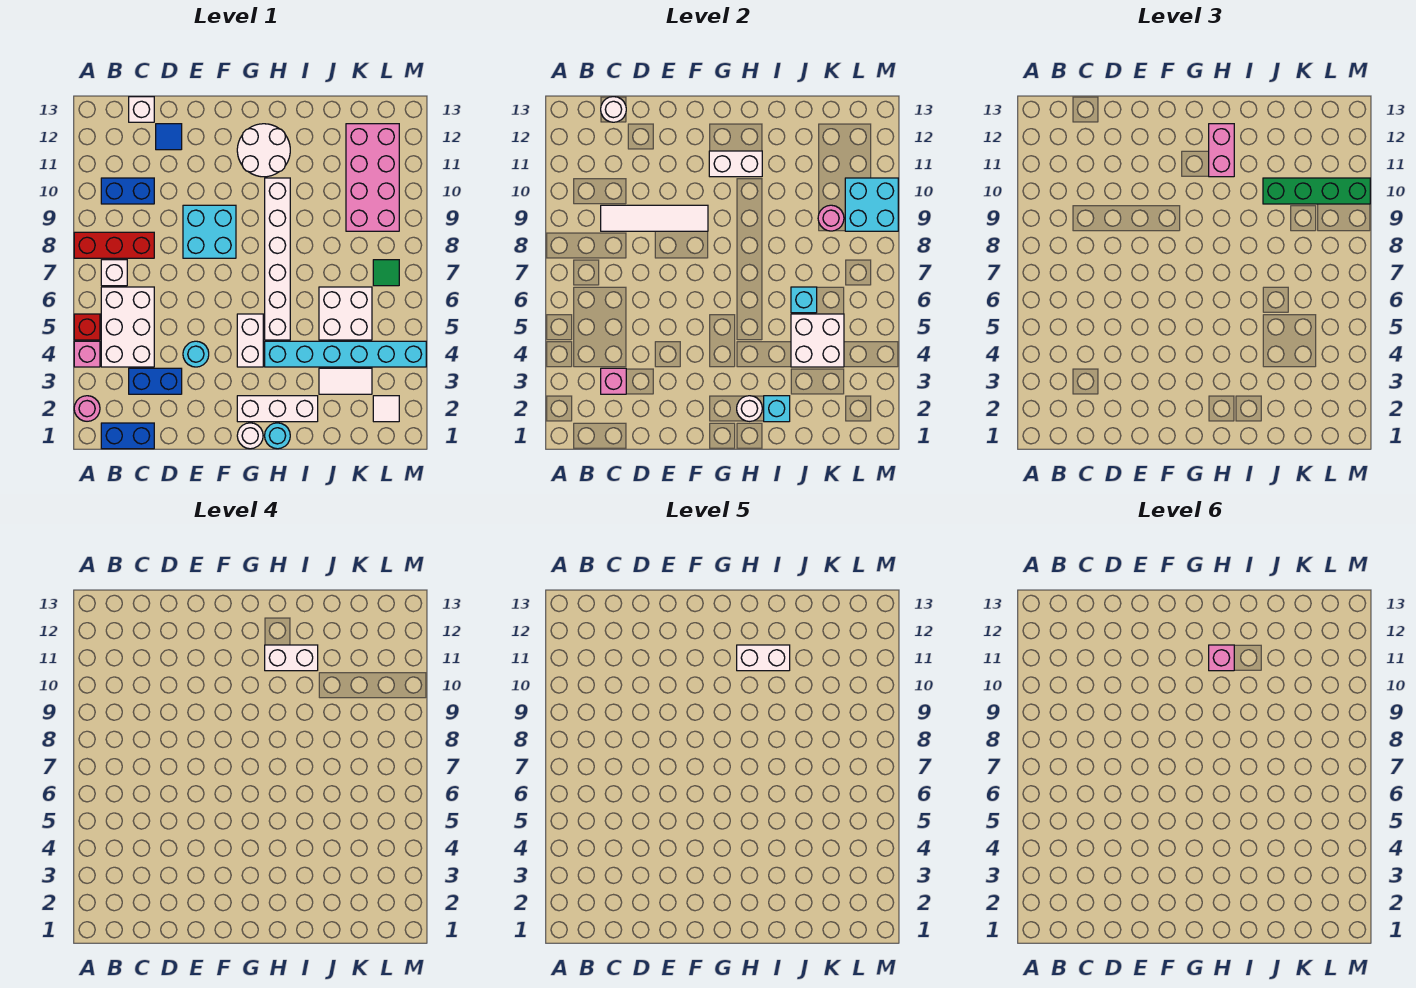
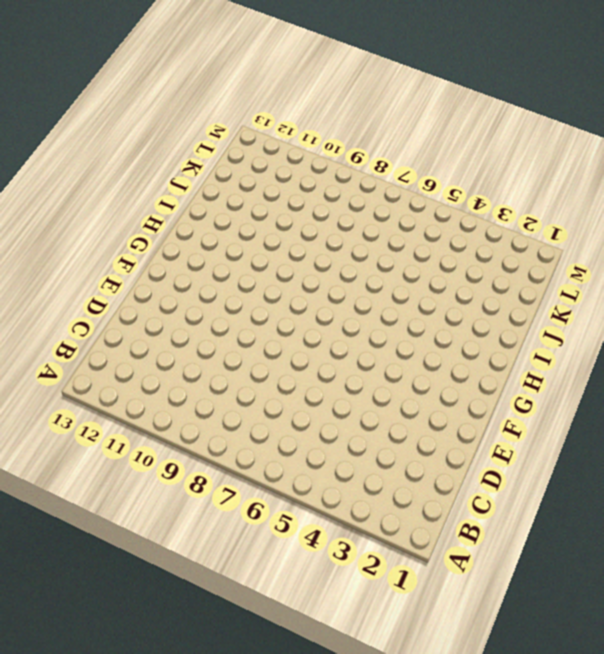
none -> pink 1x1 round brick [74,396,100,421]
none -> pink 1x1 brick [74,341,100,367]
none -> red 1x1 brick [74,314,100,340]
none -> red 1x3 brick [74,232,154,258]

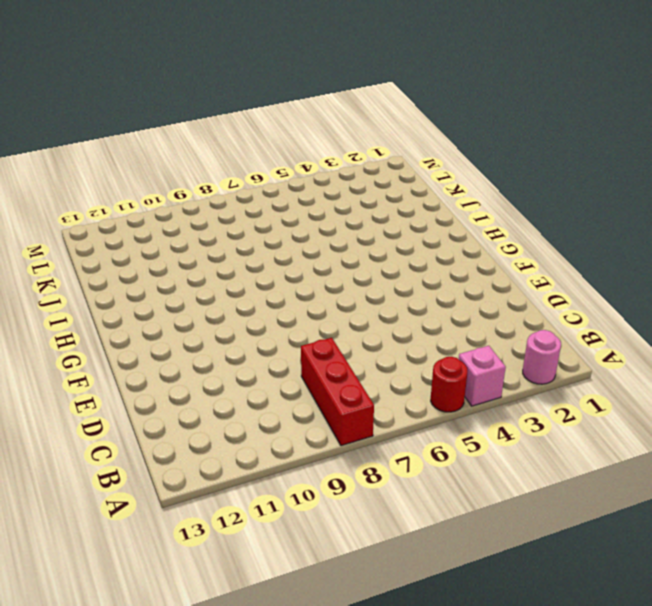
red 1x1 round brick [431,357,468,412] -> red 1x1 brick [74,314,100,340]
none -> blue 1x2 brick [101,423,154,449]
none -> white 2x3 brick [101,287,154,367]
none -> white 1x1 brick [101,260,127,286]
none -> blue 1x2 brick [101,178,154,204]

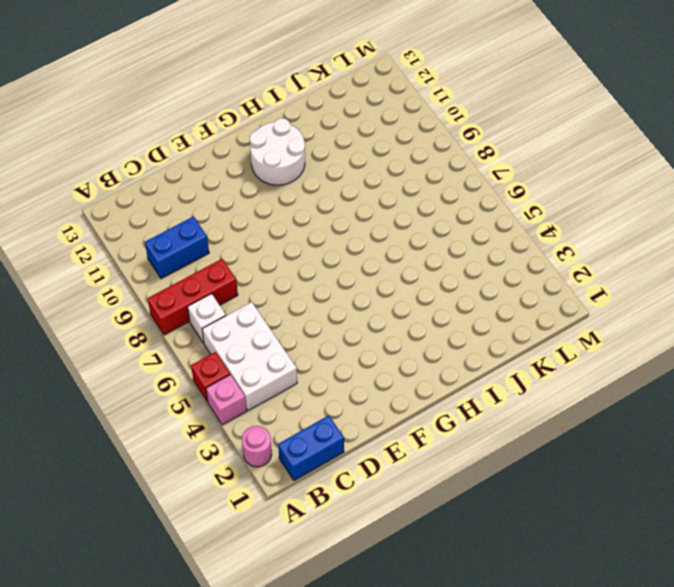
none -> blue 1x2 brick [129,368,182,394]
none -> white 1x1 brick [129,97,154,122]
none -> blue 1x1 tile [156,124,182,150]
none -> cyan 1x1 round brick [183,341,209,367]

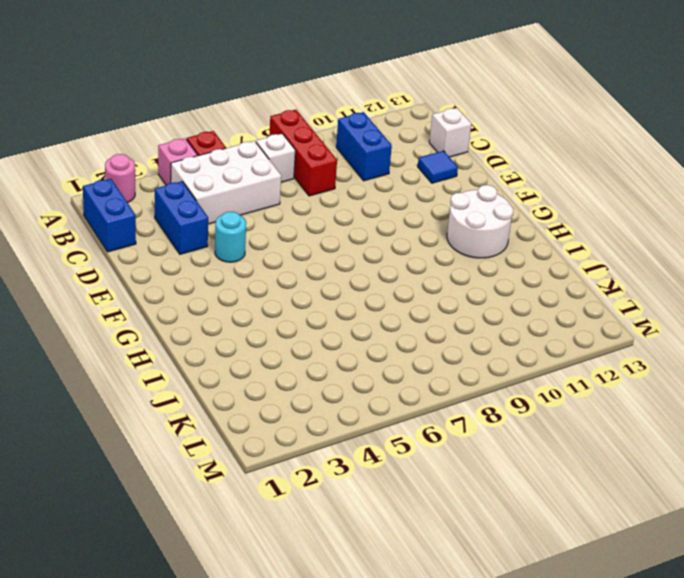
none -> cyan 2x2 brick [183,205,236,258]
none -> white 1x1 round brick [237,423,263,449]
none -> white 1x3 brick [237,396,318,422]
none -> white 1x2 brick [237,314,263,367]

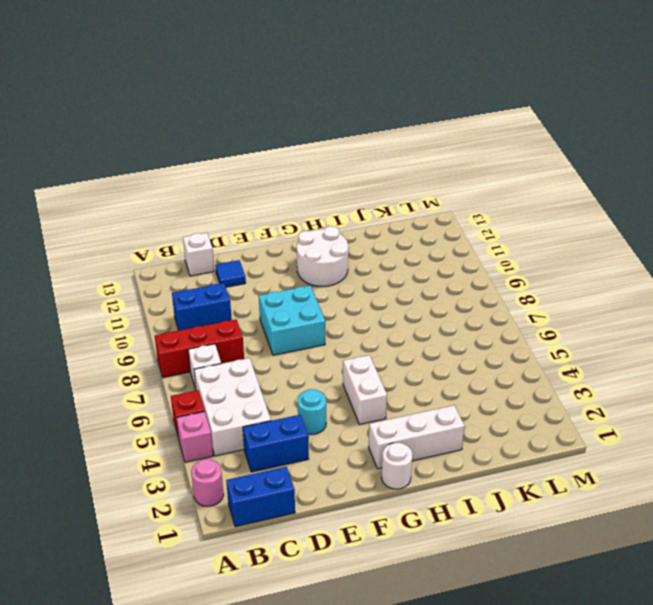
none -> cyan 1x1 round brick [265,423,290,449]
none -> cyan 1x6 brick [265,341,426,367]
none -> white 1x6 brick [265,178,290,340]
none -> white 1x2 tile [319,368,372,394]

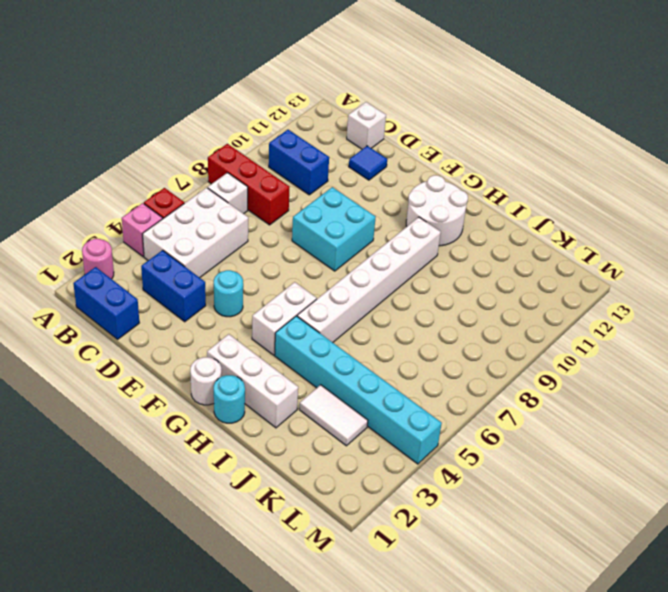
none -> white 2x2 brick [319,287,372,340]
none -> pink 2x4 brick [346,124,399,231]
none -> white 1x1 tile [373,396,399,422]
none -> green 1x1 tile [373,260,399,286]

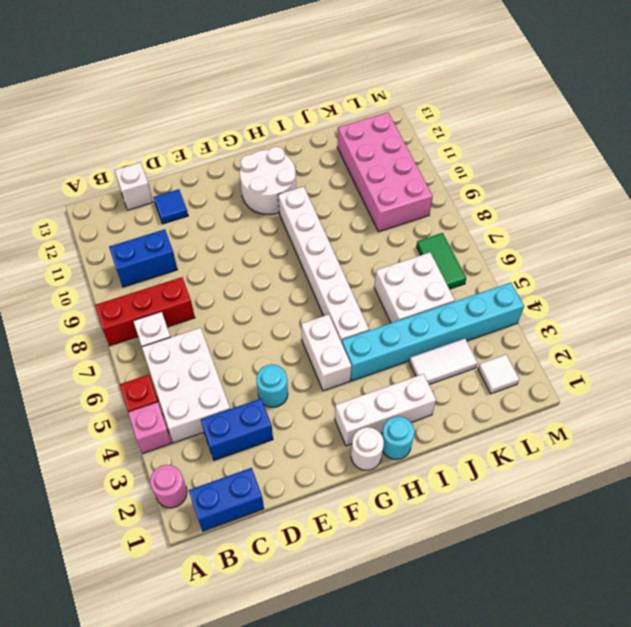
green 1x2 tile [417,233,466,289] -> green 1x1 tile [373,260,399,286]
none -> cyan 2x2 brick [183,205,236,258]
none -> pink 1x1 brick [601,368,626,394]
none -> white 1x4 tile [601,205,708,231]
none -> white 1x1 round brick [601,97,626,122]

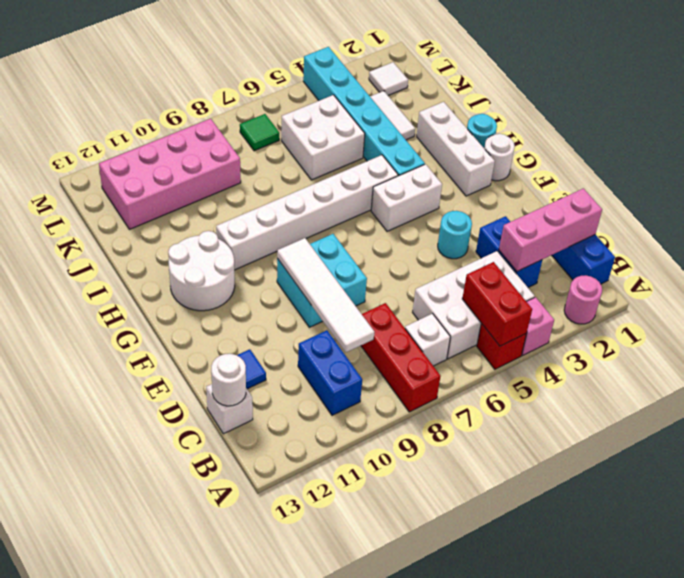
red 1x2 brick [462,262,532,346] -> none
pink 1x3 brick [499,188,602,271] -> pink 1x1 brick [601,368,626,394]
none -> white 1x2 brick [709,151,762,177]
none -> white 1x1 round brick [737,396,762,421]
none -> cyan 1x1 brick [764,396,790,422]
none -> white 2x2 brick [791,314,844,367]

